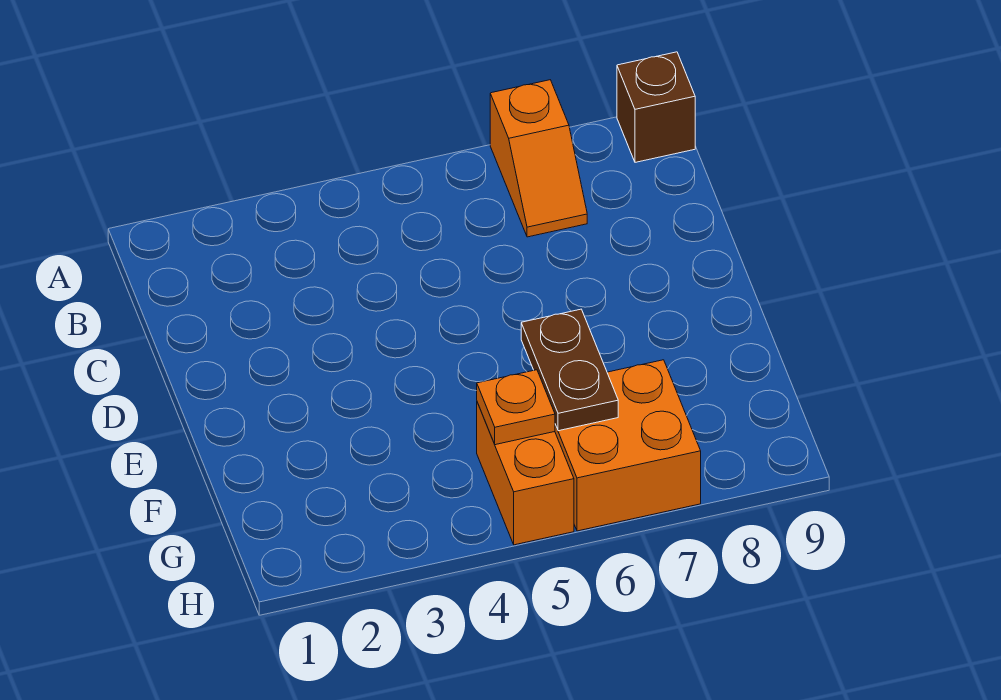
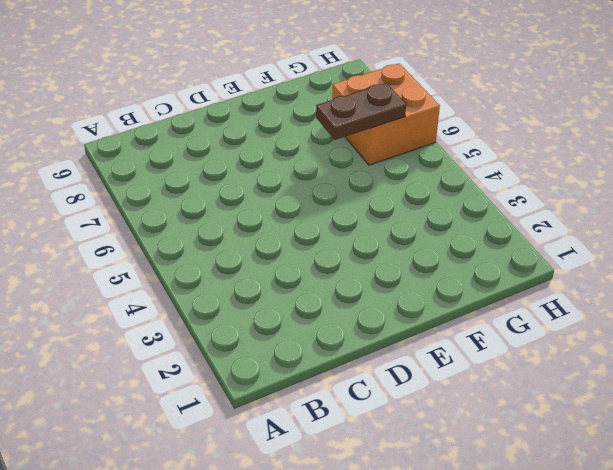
none -> orange 1x2 slope [490,80,587,237]
none -> brown 1x1 brick [617,52,695,162]

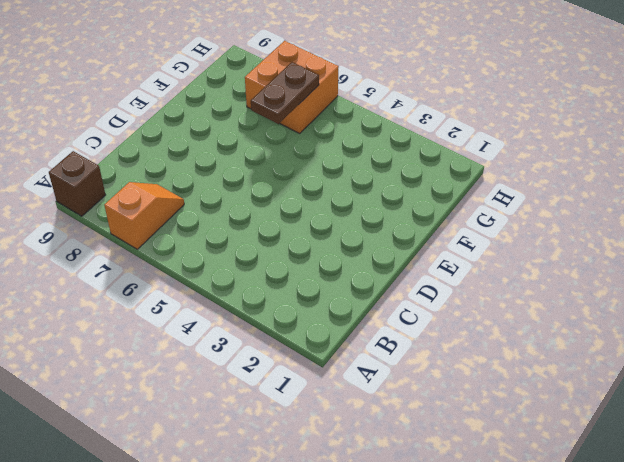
none -> orange 1x2 brick [477,402,574,545]
none -> orange 1x1 plate [477,370,555,445]

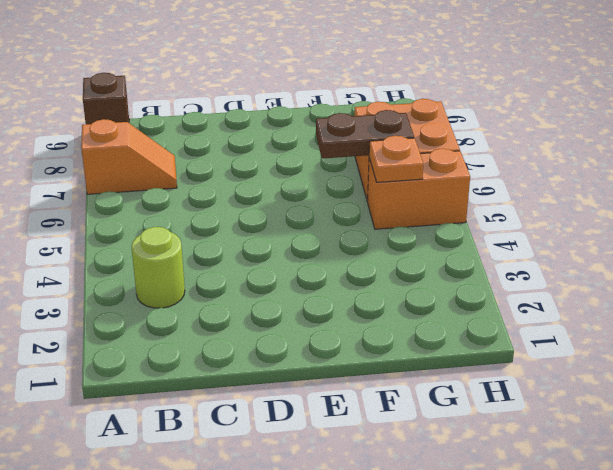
lime 1x1 round brick [132,227,185,308] -> none

